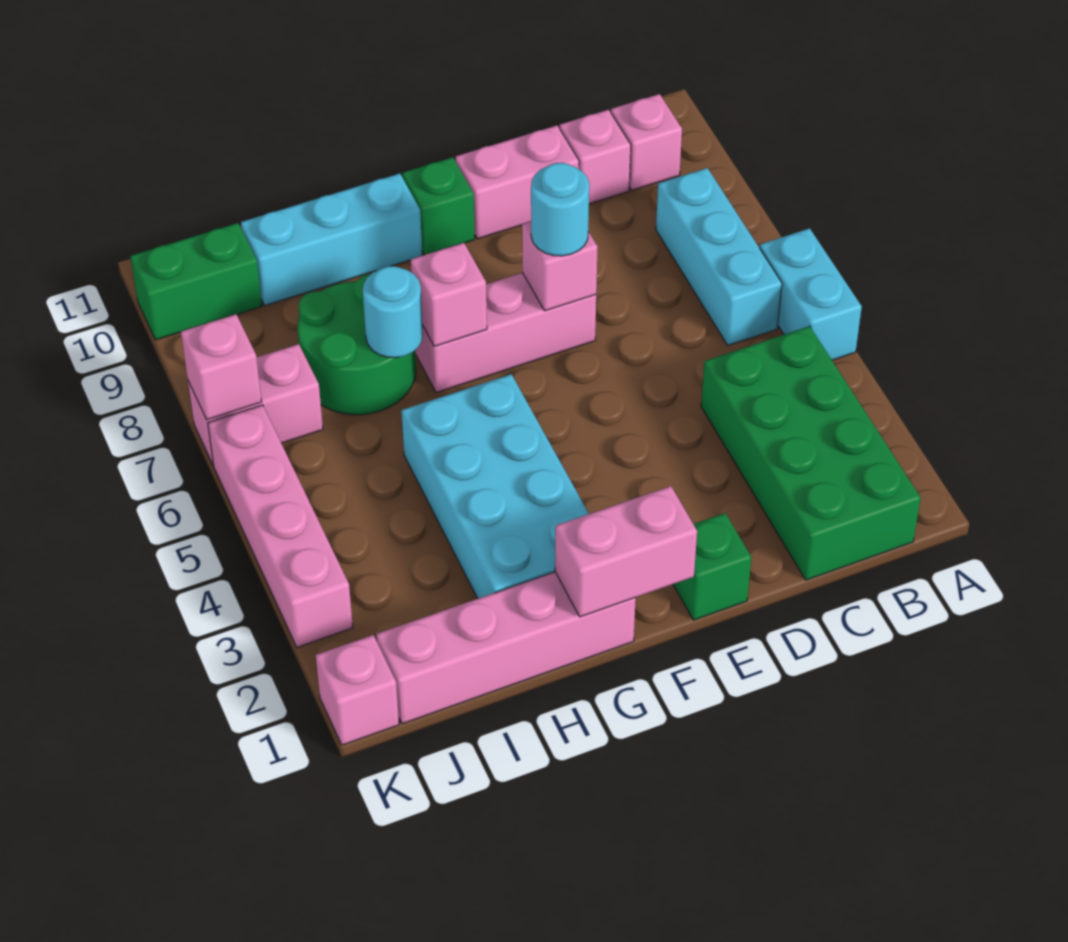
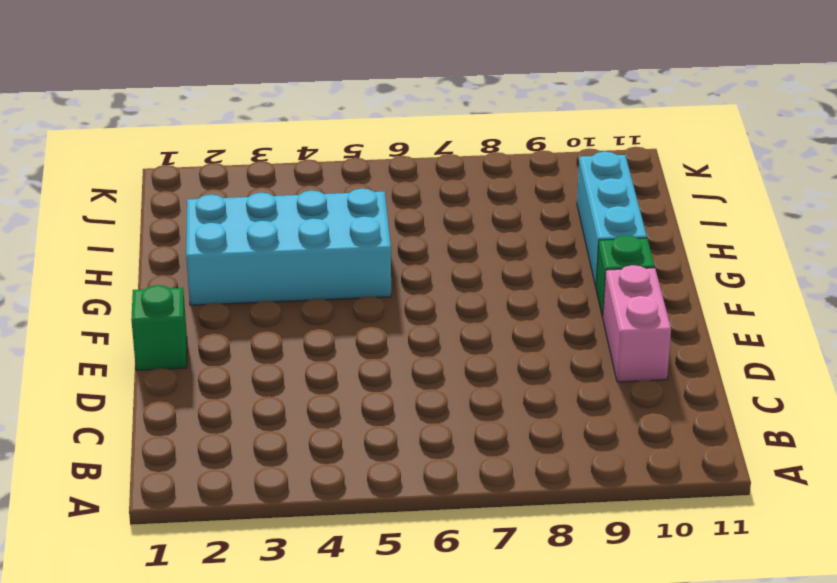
none -> cyan 1x2 brick [760,228,862,360]
none -> green 2x4 brick [701,326,921,580]
none -> cyan 1x3 brick [656,168,782,345]

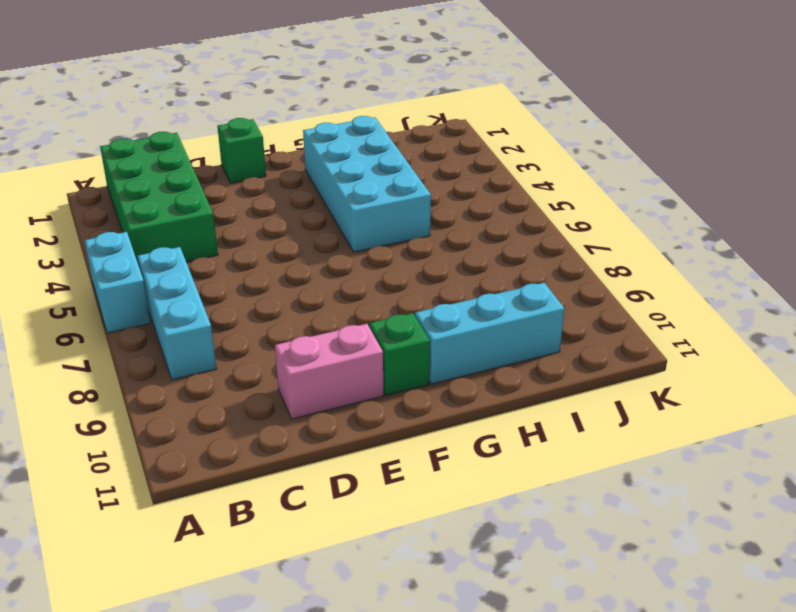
none -> pink 1x1 brick [611,94,682,190]
none -> pink 1x1 brick [560,110,631,204]
none -> pink 1x3 brick [415,273,596,393]

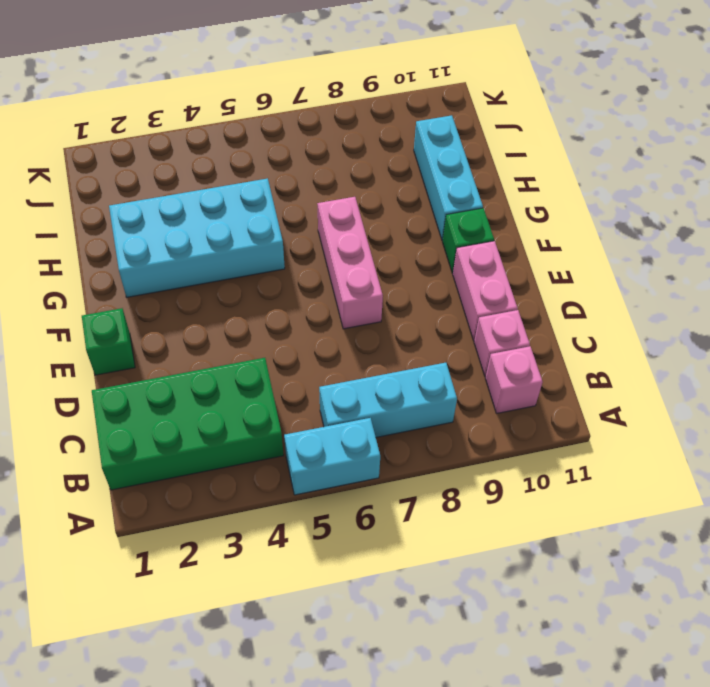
none -> pink 1x4 brick [376,572,636,724]
none -> green 2x2 round brick [297,274,416,415]
none -> pink 1x2 brick [188,344,323,466]

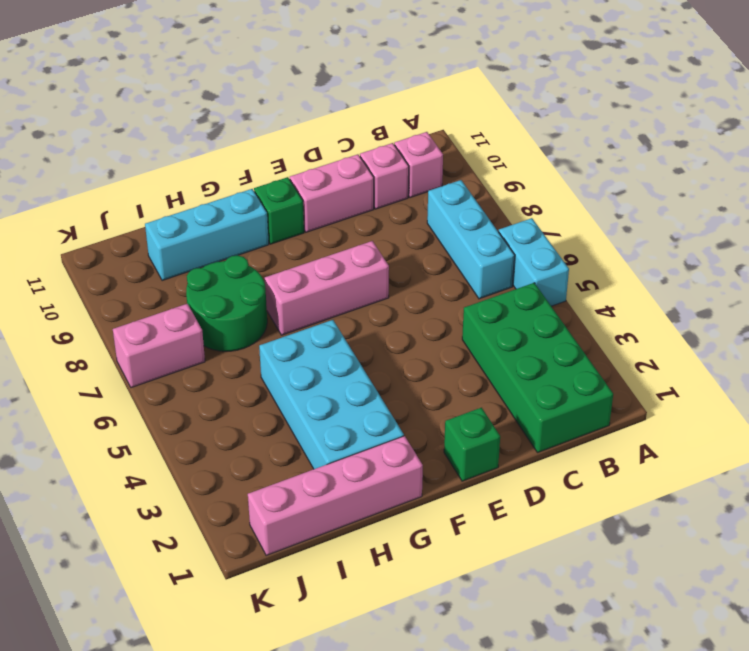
none -> green 1x2 brick [131,223,262,340]
none -> pink 1x1 brick [316,635,399,745]
none -> pink 1x4 brick [208,405,353,647]

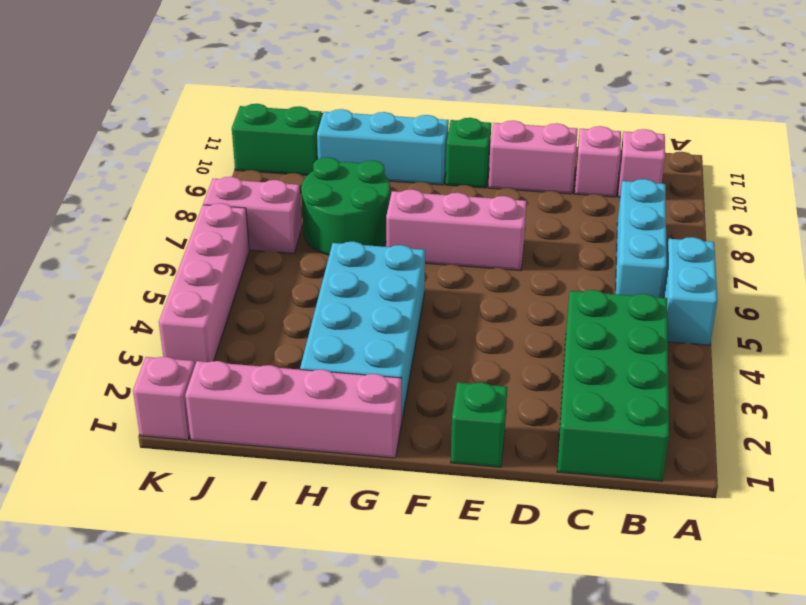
none -> pink 1x1 brick [522,222,598,311]
none -> pink 1x2 brick [555,486,697,617]
none -> pink 1x1 brick [411,243,487,346]

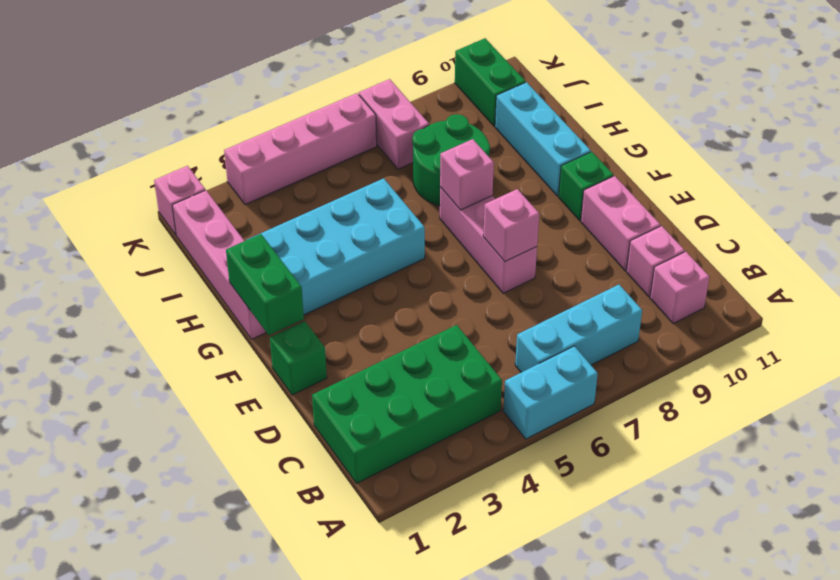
green 1x2 brick [226,234,304,335] -> pink 1x2 brick [555,486,697,617]
none -> cyan 1x1 round brick [363,266,423,358]
none -> pink 1x1 brick [181,314,262,420]
none -> cyan 1x1 round brick [531,163,589,256]

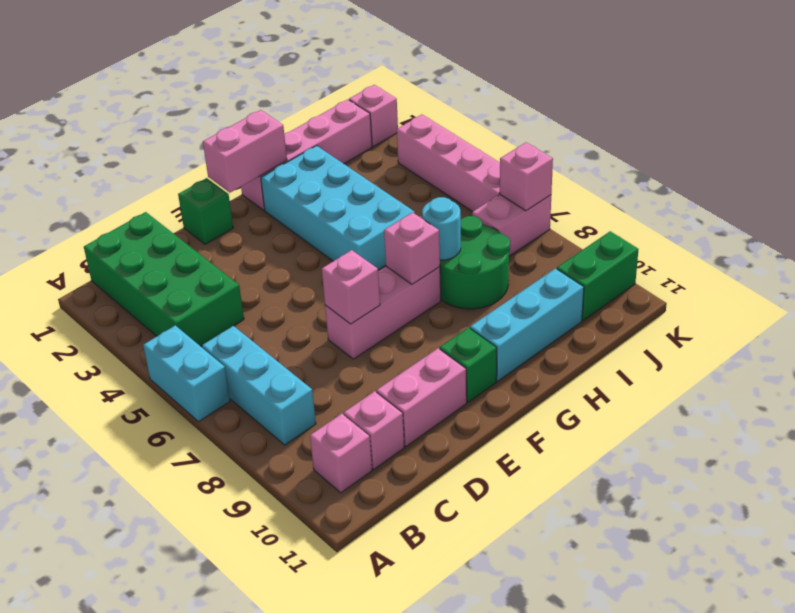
none -> cyan 1x1 round brick [531,163,589,256]

